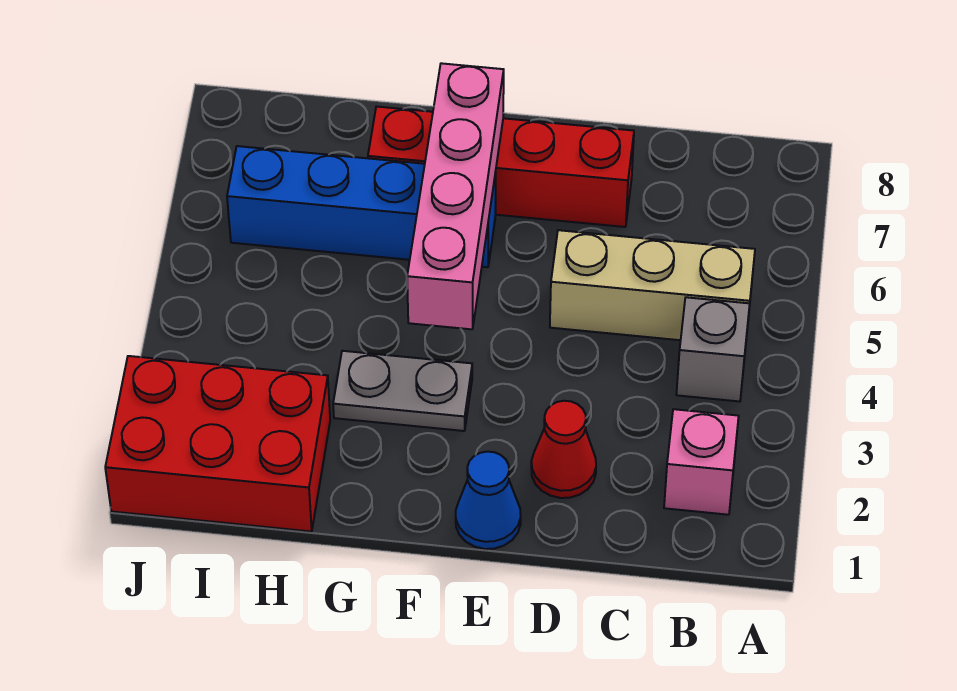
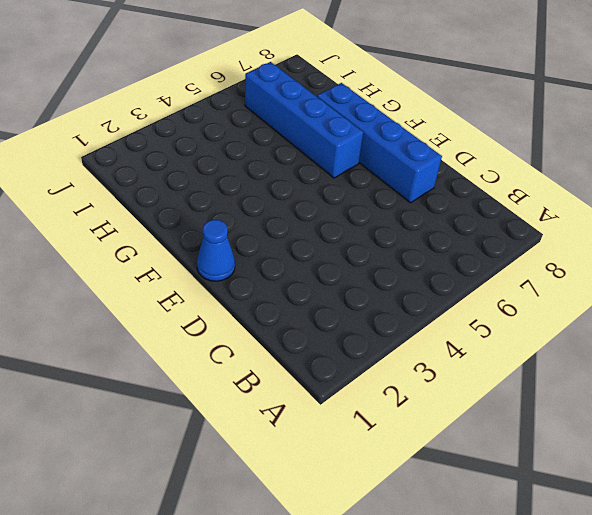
blue 1x4 brick [317,83,442,203] -> red 1x4 brick [368,107,634,227]
none -> pink 1x1 brick [664,409,739,515]
none -> grey 1x1 brick [676,297,750,402]

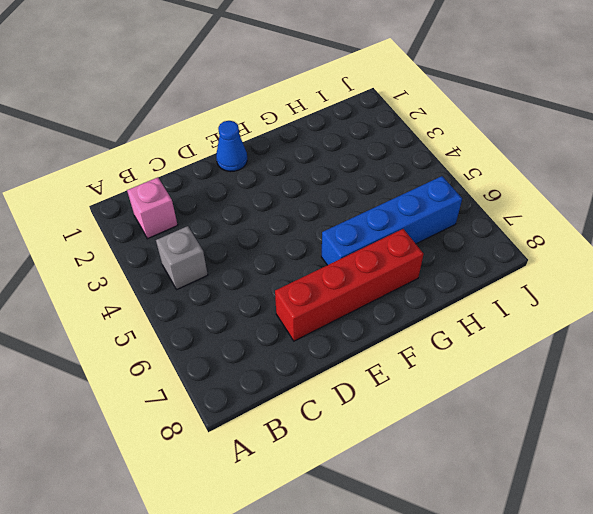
none -> tan 1x3 brick [550,230,755,340]
none -> red 1x1 cone [531,401,596,498]

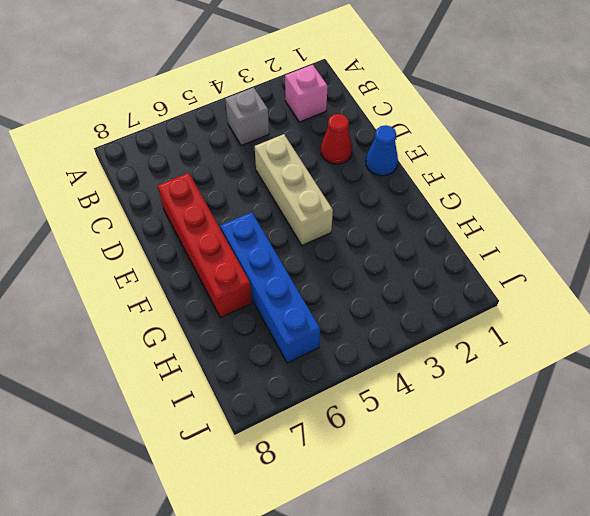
tan 1x3 brick [255,134,333,245] -> tan 1x3 brick moved to [550,230,755,340]
none -> grey 1x2 plate [333,351,472,431]
none -> red 2x3 brick [105,356,330,532]

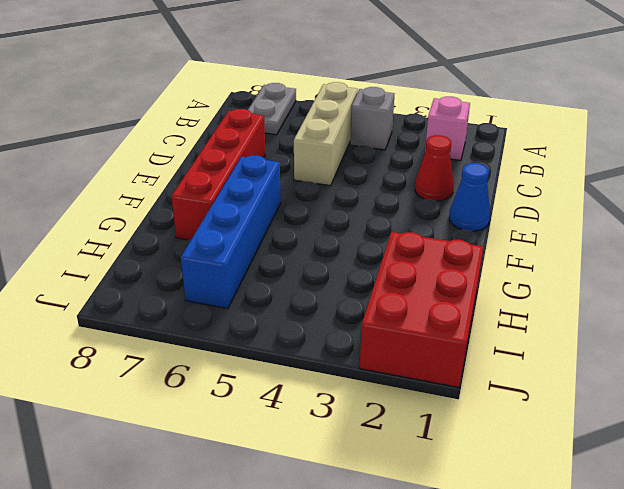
grey 1x2 plate [248,83,296,135] -> grey 1x2 plate moved to [333,351,472,431]
none -> pink 1x4 brick [407,63,504,329]

